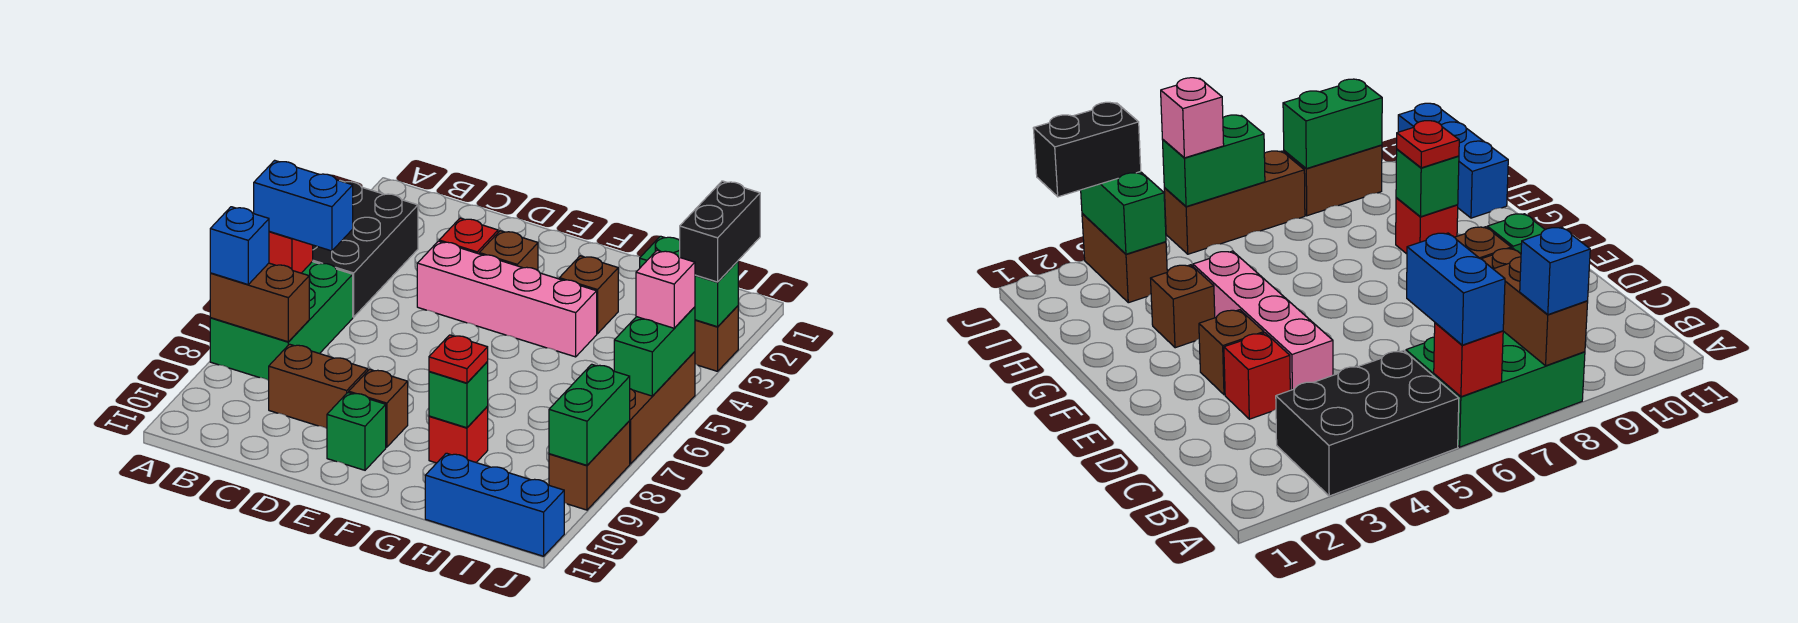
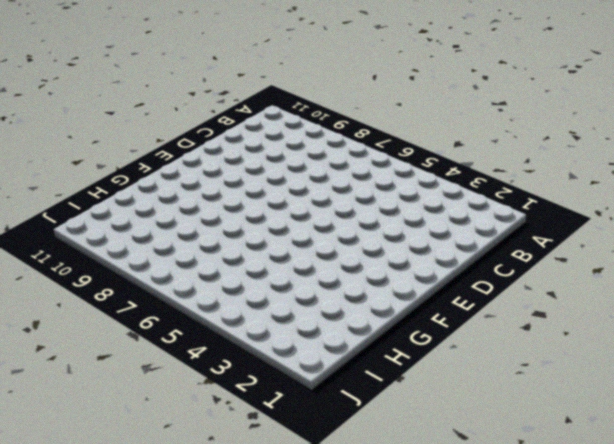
none -> black 2x3 brick [312,181,418,317]
none -> green 2x3 brick [210,262,353,380]
none -> brown 1x2 brick [269,344,368,428]

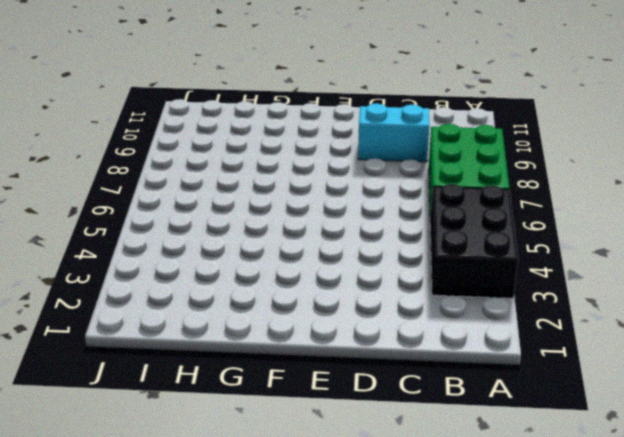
cyan 1x2 brick [358,103,429,162] -> brown 1x2 brick [269,344,368,428]
none -> red 1x1 brick [439,218,498,254]
none -> pink 1x4 brick [417,241,597,357]
none -> brown 1x1 brick [479,231,538,270]

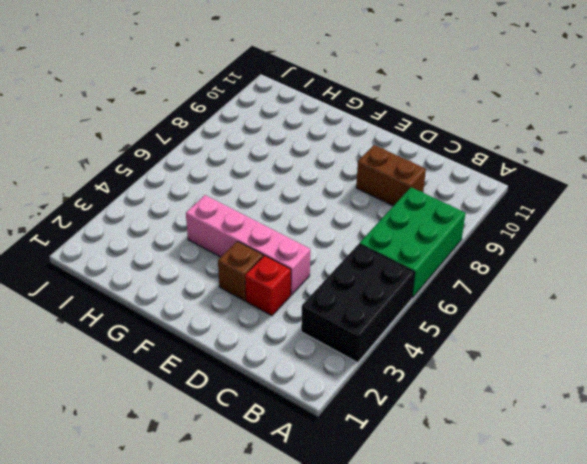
none -> brown 1x1 brick [349,369,408,447]
none -> green 1x1 brick [327,393,386,470]
none -> brown 1x1 brick [559,256,618,334]

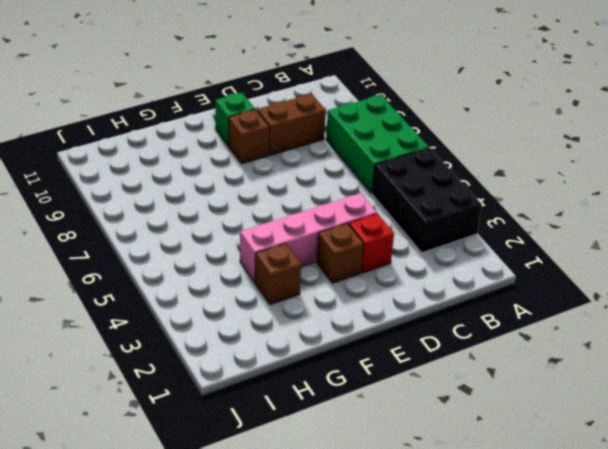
none -> red 1x1 brick [429,407,488,463]
none -> blue 1x3 brick [425,453,564,556]
none -> brown 1x2 brick [695,306,738,371]

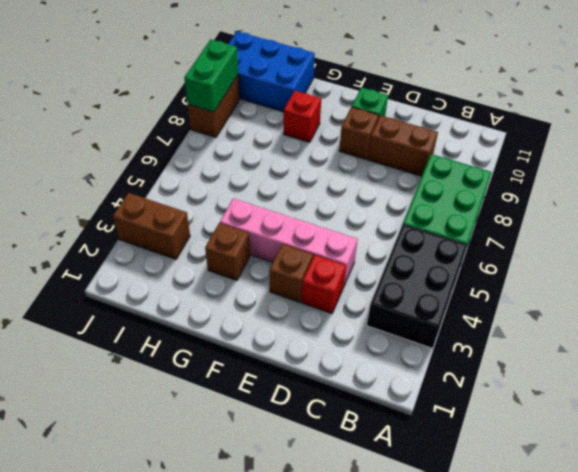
blue 2x3 brick [229,32,315,112] -> blue 1x3 brick [425,453,564,556]
none -> brown 1x3 brick [630,352,695,464]
none -> red 1x1 brick [269,231,313,273]
none -> brown 1x2 brick [210,263,309,342]

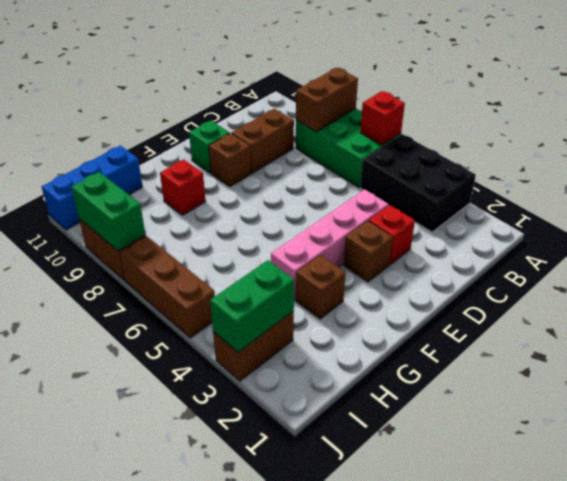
none -> green 1x1 brick [429,362,488,428]
none -> green 1x2 brick [614,307,695,396]
none -> blue 1x2 brick [254,160,353,251]

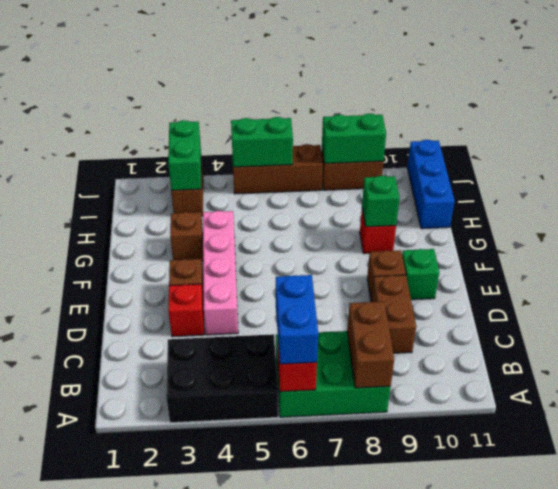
none -> blue 1x1 brick [210,207,269,284]
none -> red 1x1 plate [429,335,488,383]
none -> black 1x2 brick [680,181,760,282]

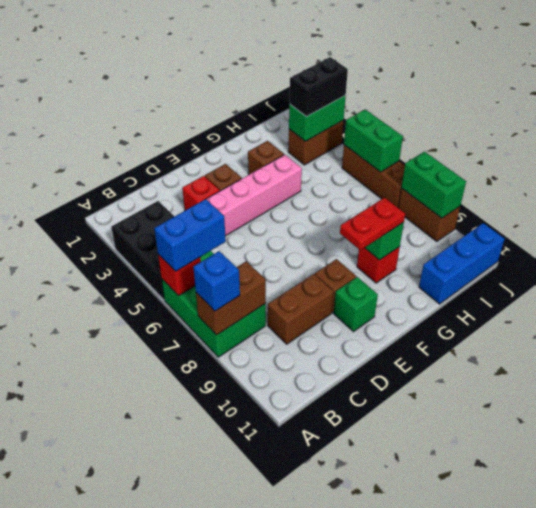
red 1x2 plate [340,198,405,250] -> red 1x1 plate [429,335,488,383]
black 1x2 brick [290,57,348,117] -> black 1x2 brick turned to [680,181,760,282]
none -> pink 1x1 brick [636,250,695,328]

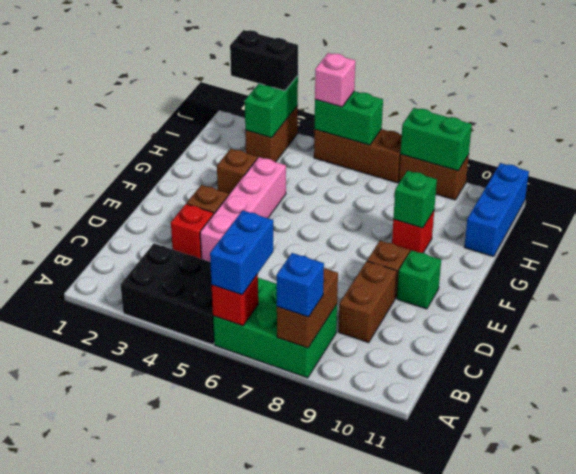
none -> red 1x1 plate [429,335,488,383]

